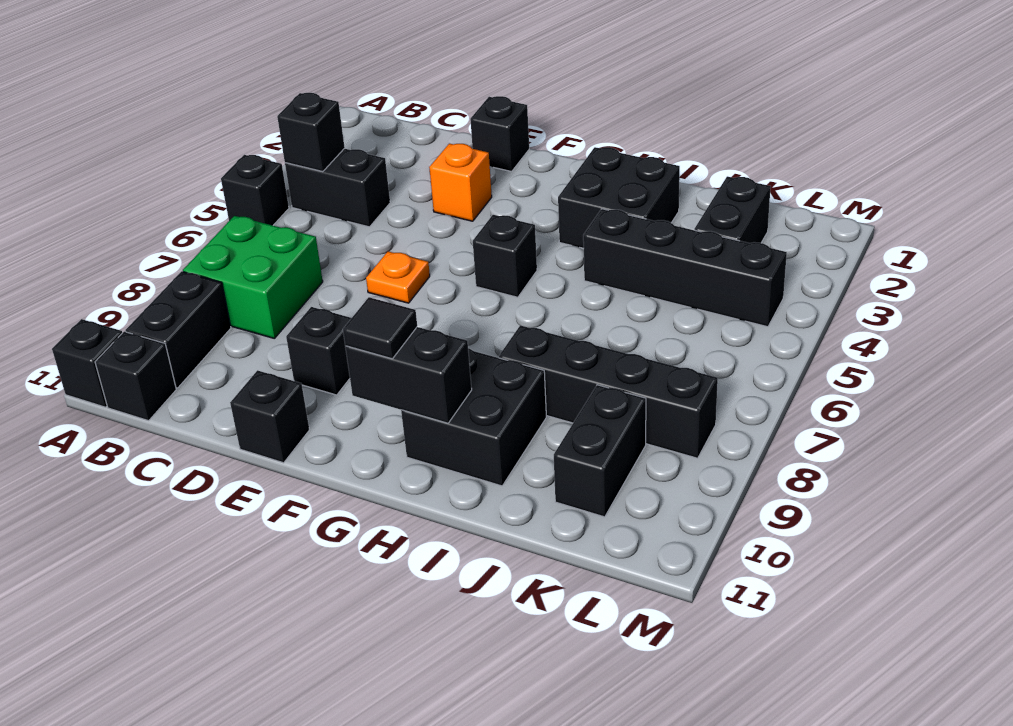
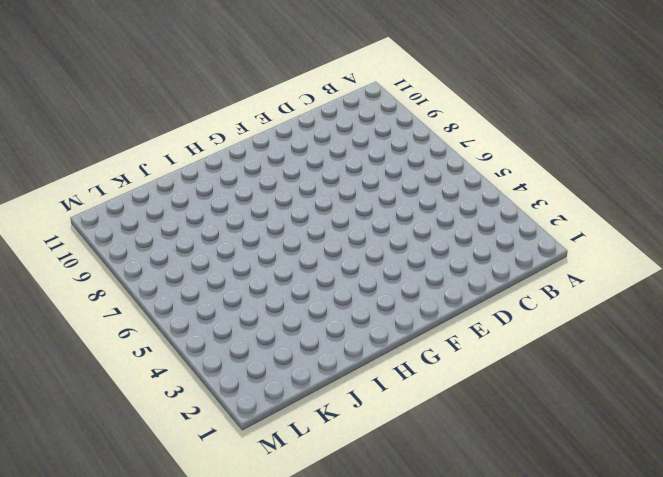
none -> black 1x1 brick [221,155,289,225]
none -> black 1x1 brick [52,319,122,407]
none -> black 1x2 brick [285,149,390,227]

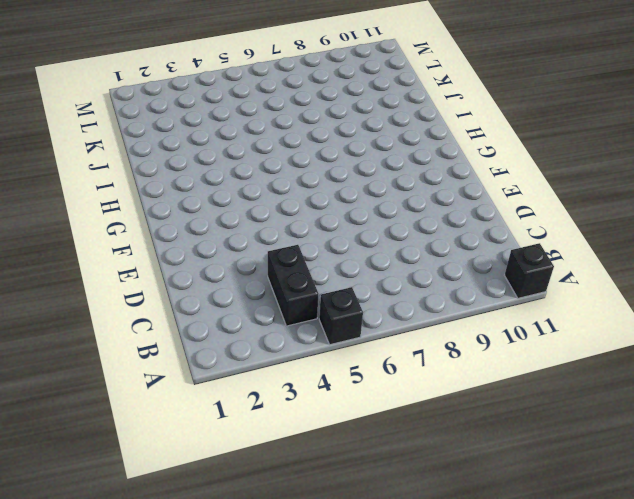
none -> green 2x2 brick [183,216,323,338]
none -> black 1x2 brick [126,271,231,388]
none -> black 1x1 brick [95,332,176,421]

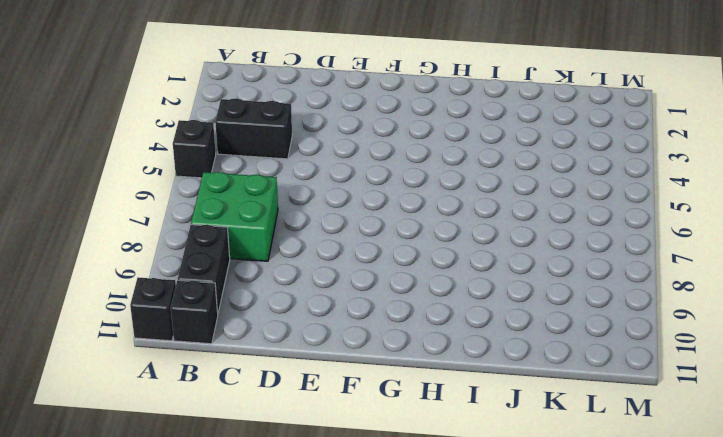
none -> black 1x1 brick [470,96,529,172]
none -> orange 1x1 brick [429,143,492,221]
none -> orange 1x1 plate [366,251,430,303]

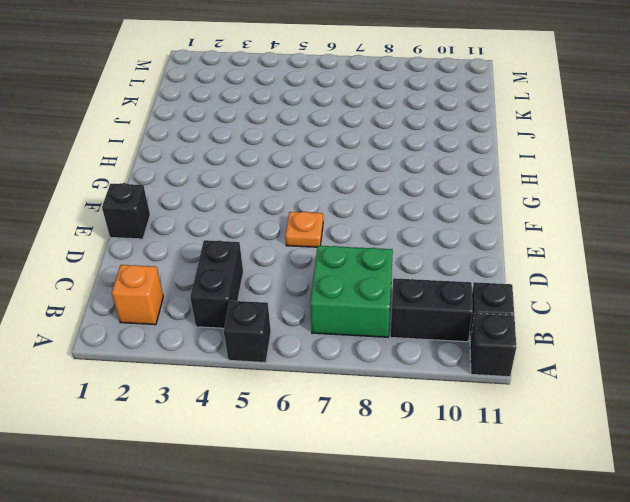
orange 1x1 brick [112,265,163,325] -> orange 1x1 brick moved to [429,143,492,221]
none -> black 1x1 brick [286,307,351,395]
none -> black 1x1 brick [230,370,309,463]
none -> black 1x1 brick [473,215,537,297]

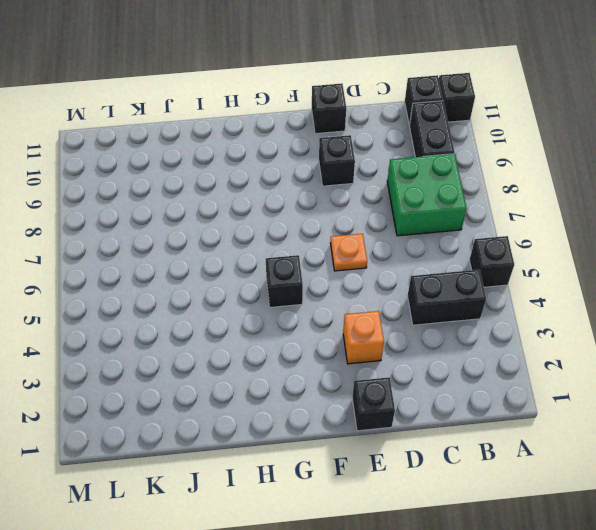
none -> black 2x2 brick [558,147,680,248]
none -> black 2x2 brick [401,348,546,486]
none -> black 1x4 brick [583,209,787,327]

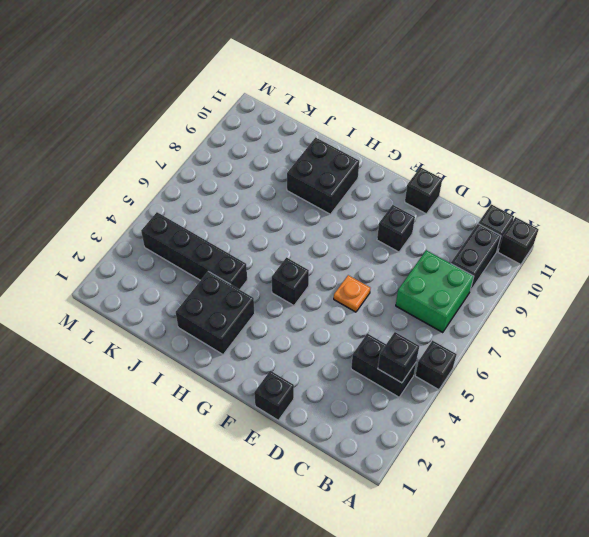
none -> orange 1x1 brick [429,143,492,221]
none -> black 1x4 brick [499,325,718,458]
none -> black 1x2 brick [694,176,771,243]

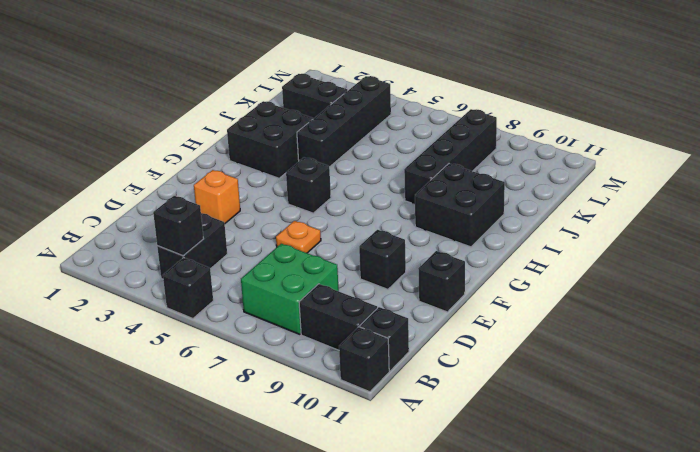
none -> black 1x1 brick [470,96,529,172]
none -> black 1x2 brick [554,385,646,517]
none -> black 1x2 brick [345,327,472,423]

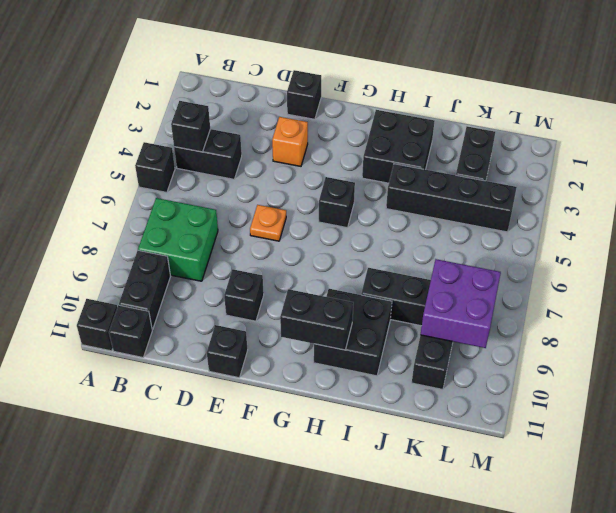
purple 2x2 brick [421,259,501,348] -> none
none -> black 1x1 tile [343,297,417,359]

